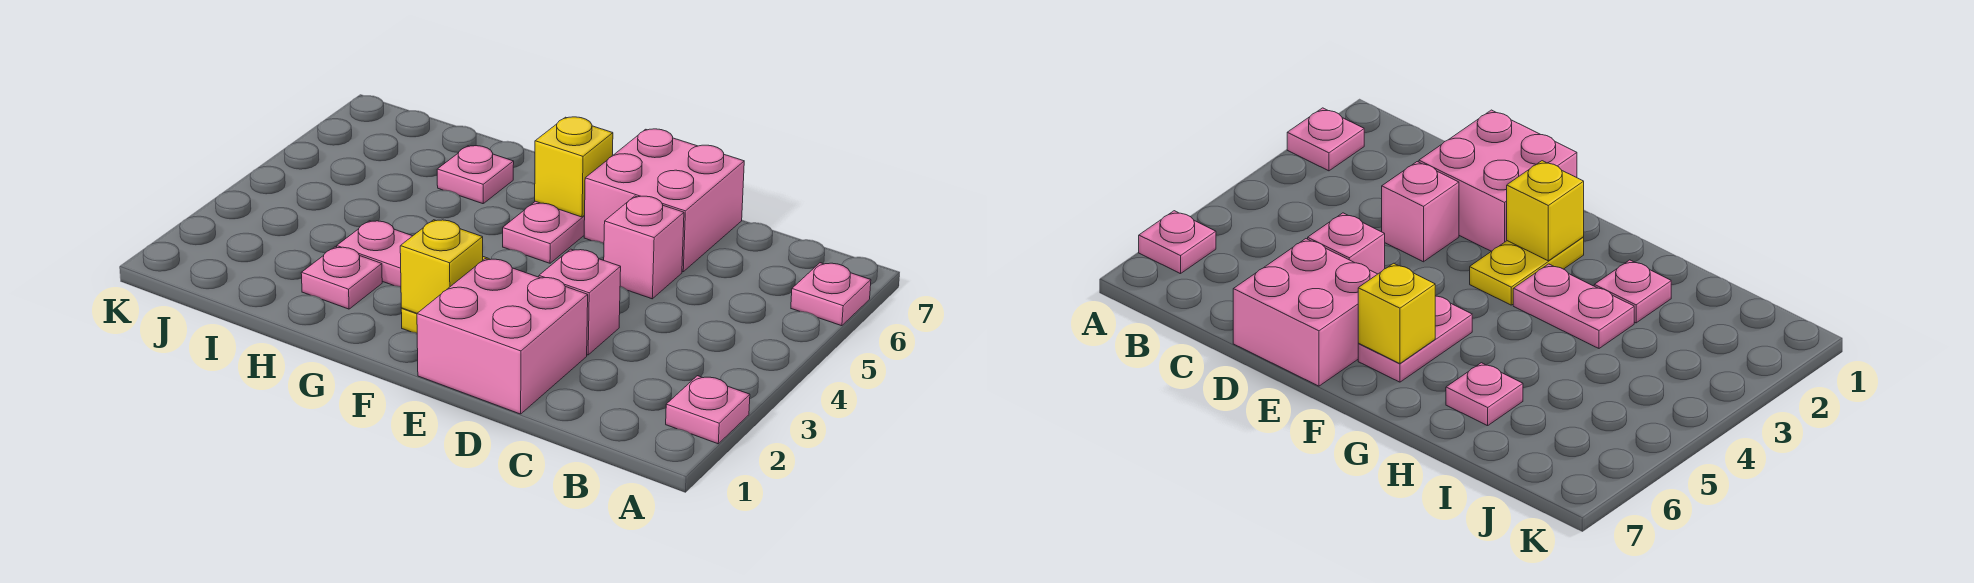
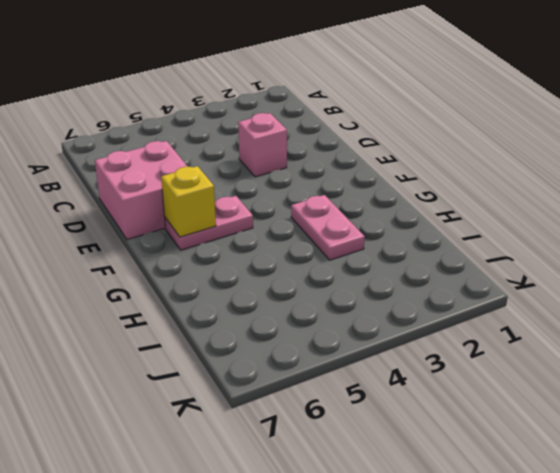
none -> pink 1x1 plate [666,376,750,444]
none -> pink 1x1 plate [791,263,871,326]
none -> pink 2x2 brick [417,259,588,414]

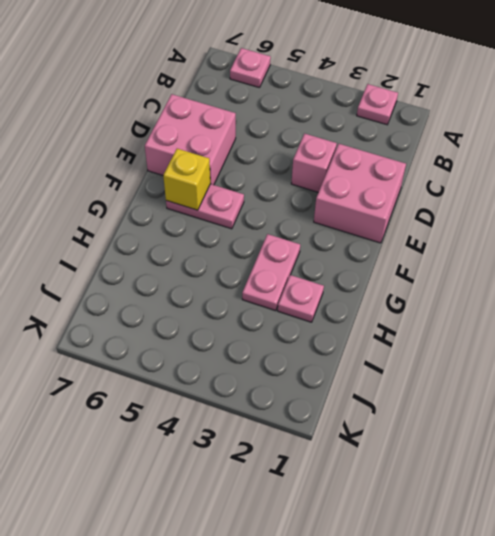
none -> pink 1x1 brick [604,196,684,299]
none -> yellow 1x2 plate [1470,237,1584,305]
none -> pink 1x1 plate [437,146,514,204]

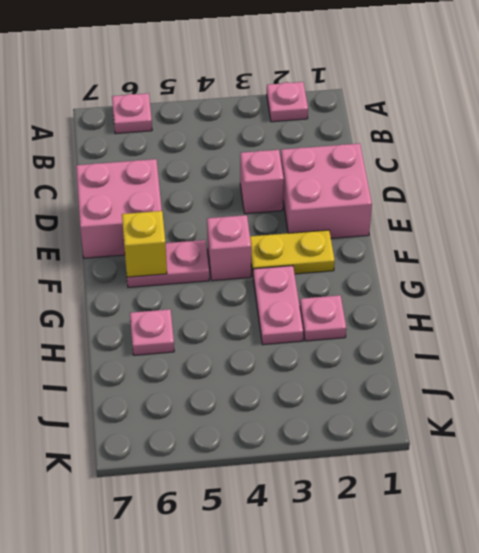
pink 1x1 brick [207,215,251,281] -> pink 1x1 brick moved to [604,196,684,299]
none -> yellow 1x1 brick [400,220,483,313]

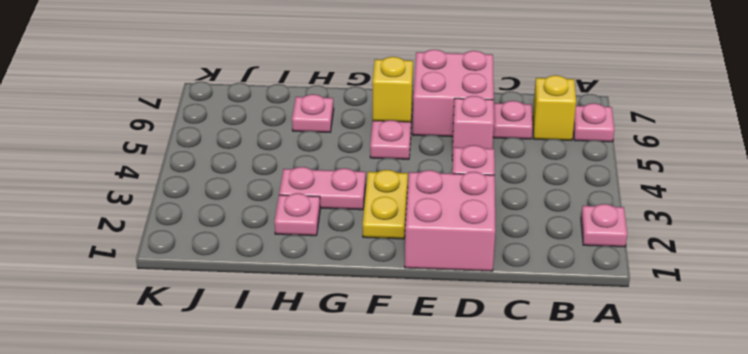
yellow 1x1 brick [533,75,576,140] -> yellow 1x1 brick moved to [400,220,483,313]
pink 1x1 plate [493,101,533,139] -> none

